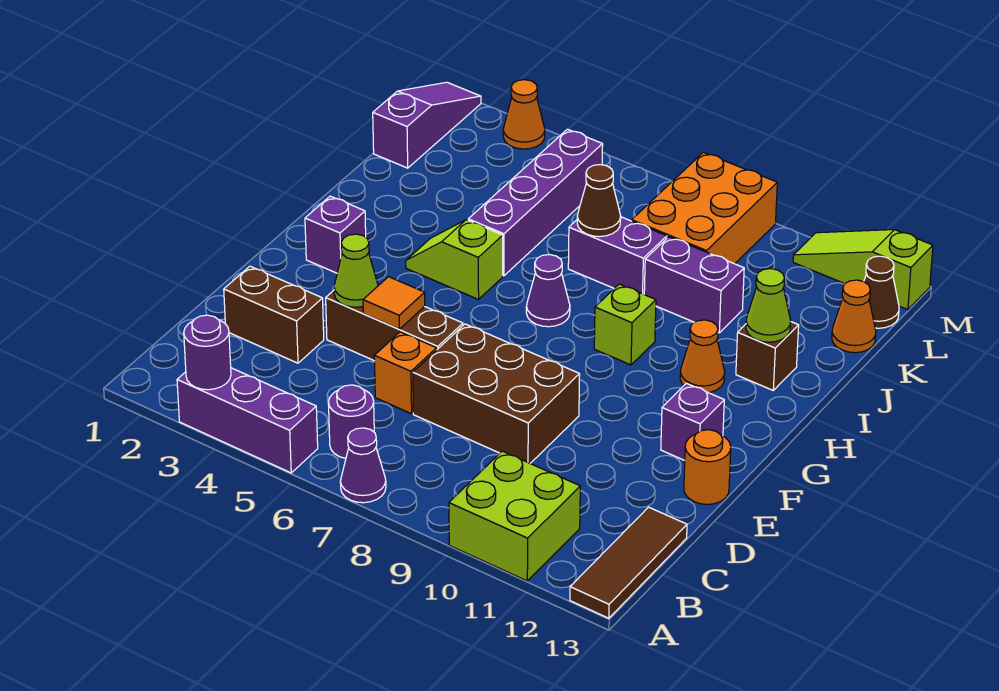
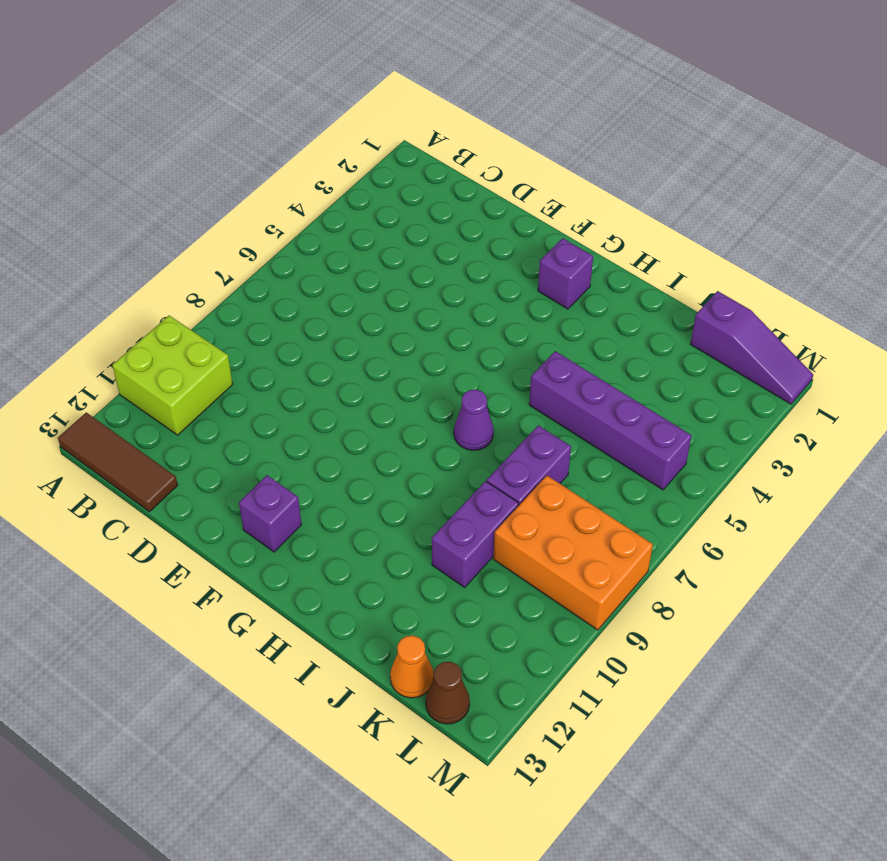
none -> purple 1x3 brick [177,368,318,473]
none -> purple 1x1 cone [340,428,386,503]
none -> purple 1x1 round brick [329,385,374,459]
none -> brown 1x2 brick [224,266,324,363]

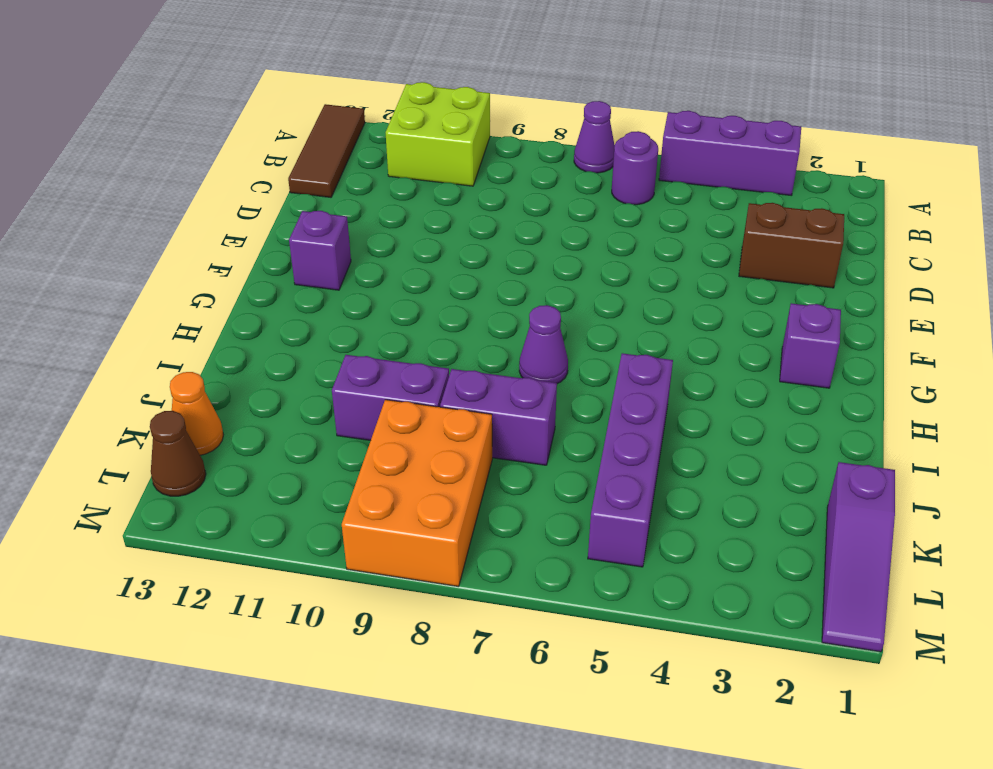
none -> orange 1x1 brick [374,332,437,414]
none -> brown 2x3 brick [413,324,580,463]
none -> brown 1x3 brick [326,290,463,361]
none -> orange 1x1 round brick [684,430,731,504]

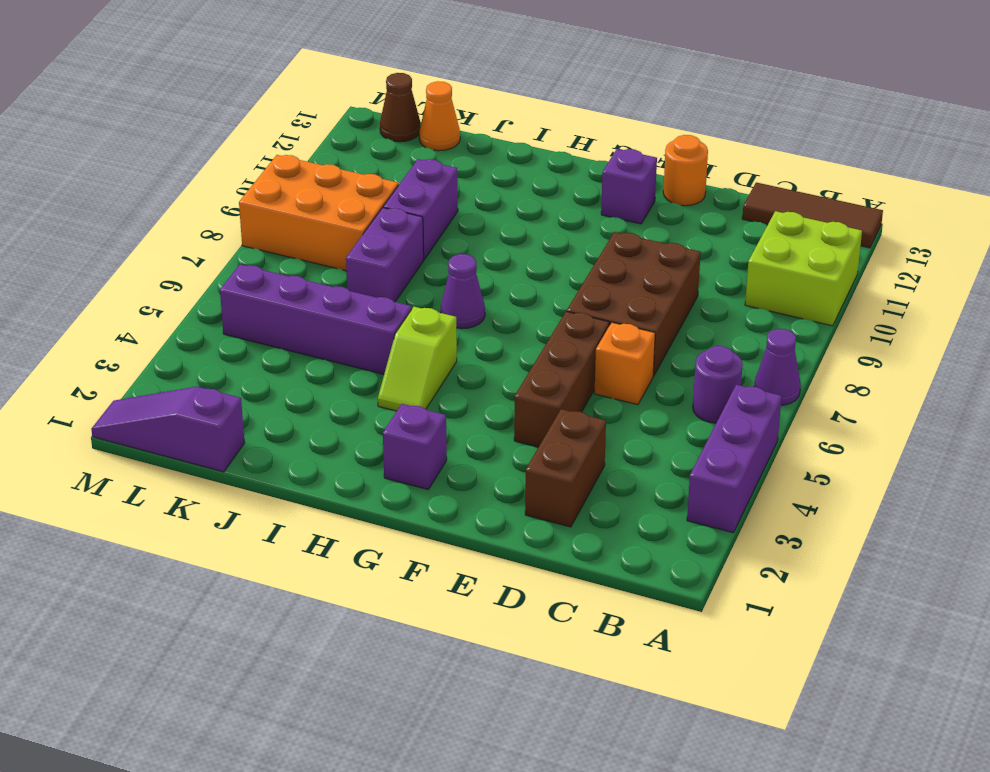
none -> lime 1x1 brick [594,284,656,365]
none -> orange 1x1 cone [680,320,725,393]
none -> brown 1x1 brick [736,322,799,390]
none -> orange 1x1 cone [503,80,545,149]

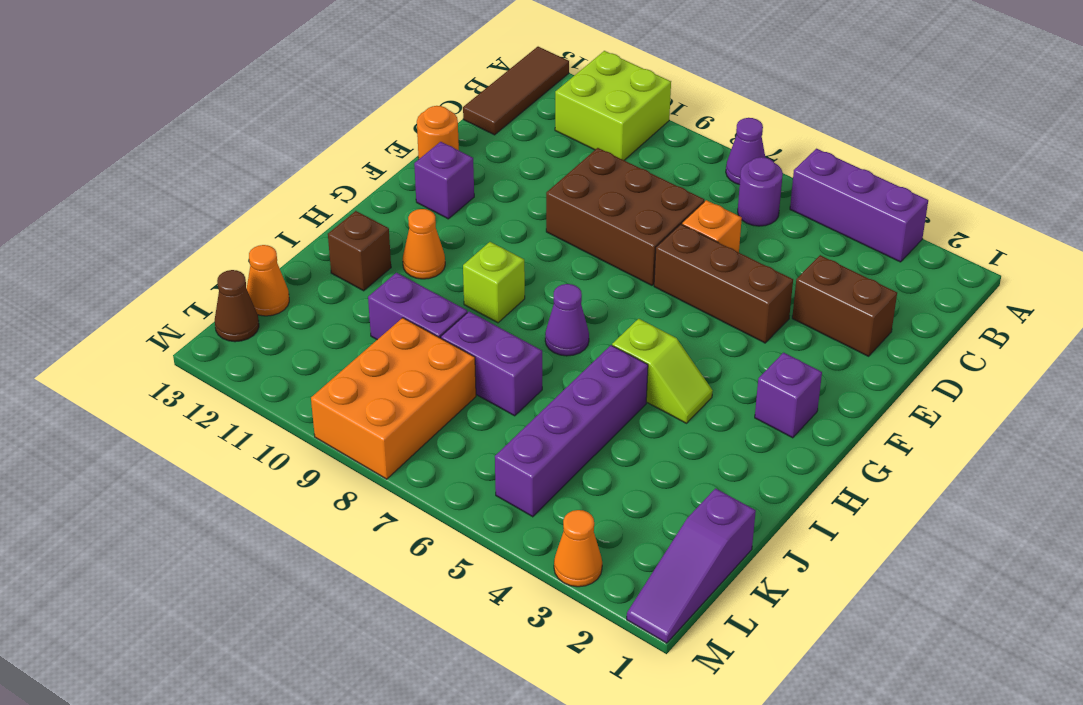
none -> lime 1x3 slope [793,230,933,310]
none -> purple 1x1 round brick [184,315,231,390]
none -> lime 1x1 cone [334,234,378,307]
none -> orange 1x1 tile [363,277,425,329]

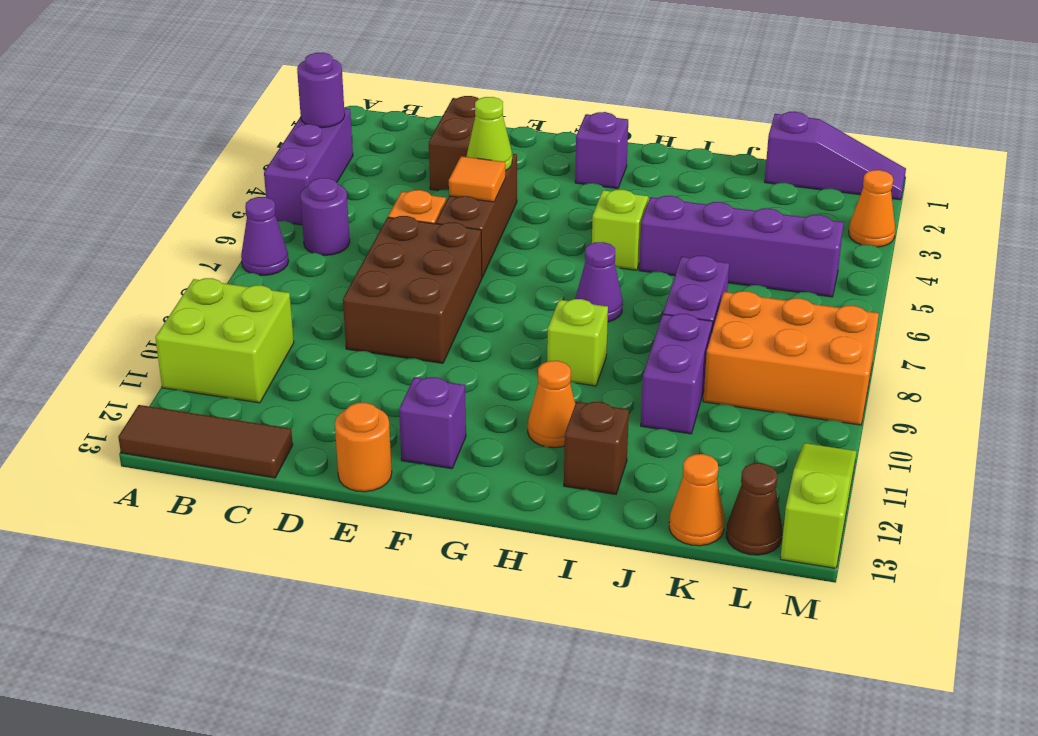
none -> lime 1x1 cone [746,269,791,342]
none -> brown 1x1 cone [577,165,621,237]

